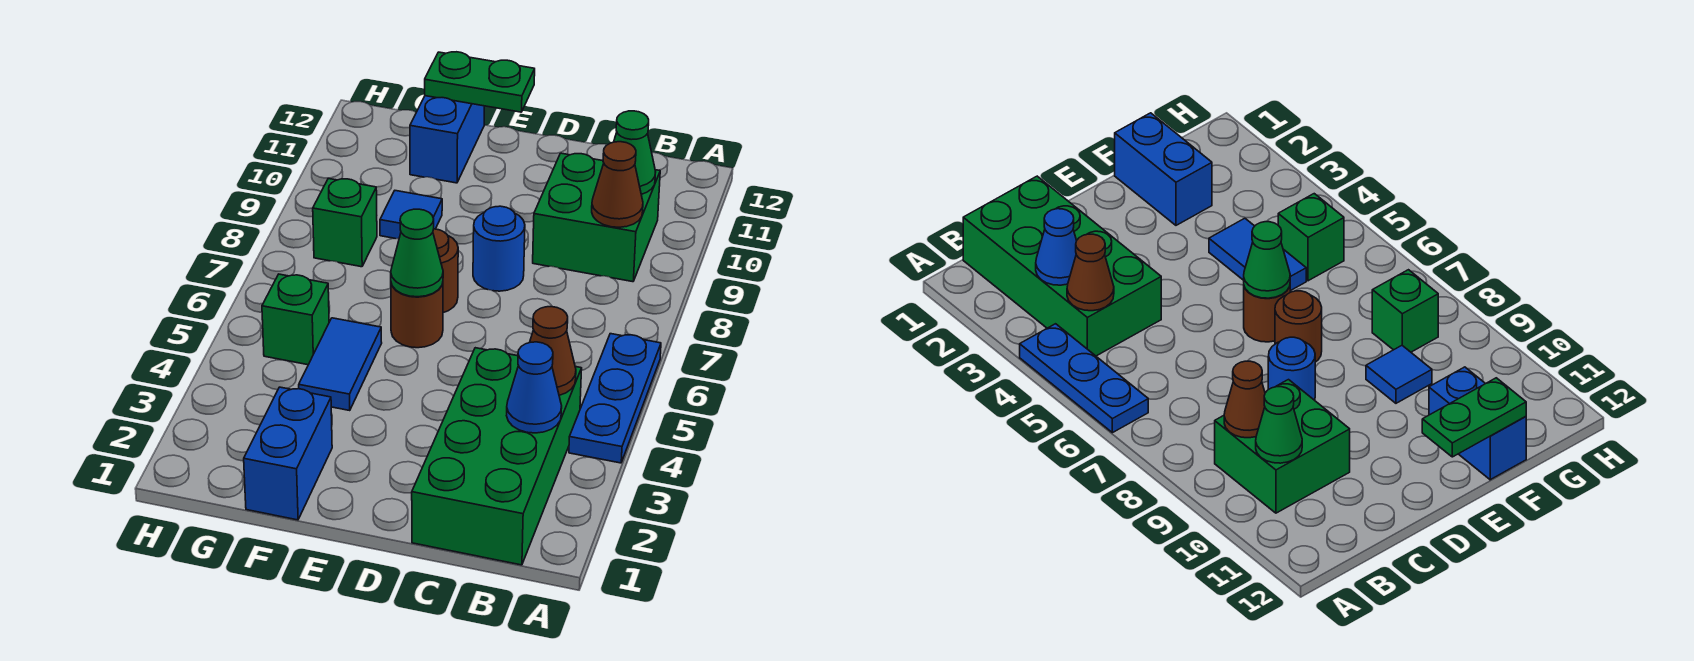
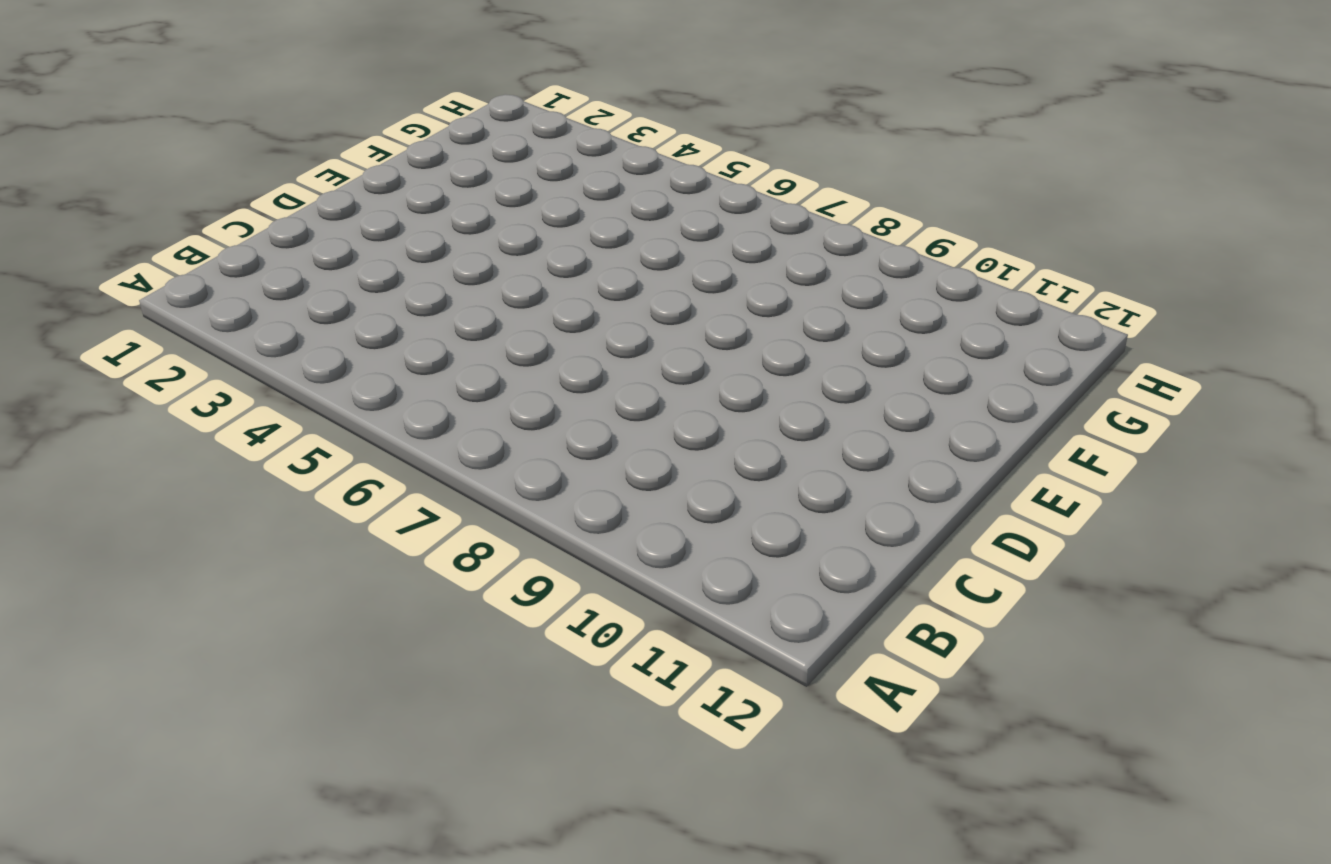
none -> blue 1x3 plate [569,334,661,463]
none -> green 2x4 brick [412,348,582,565]
none -> green 2x2 brick [533,153,660,282]

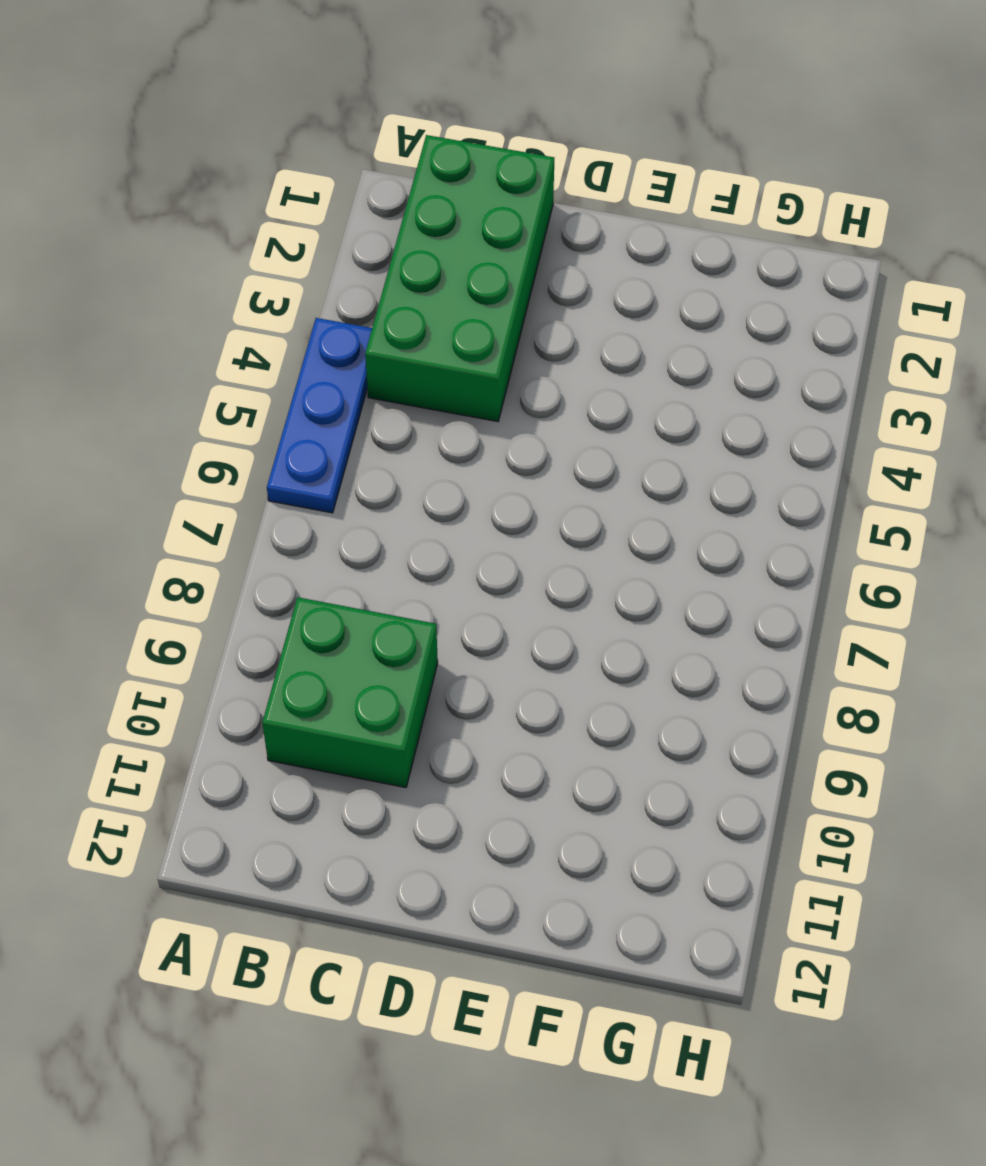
none -> blue 1x1 round brick [473,206,525,291]
none -> brown 1x1 round brick [391,283,443,348]
none -> brown 1x1 round brick [433,229,458,313]

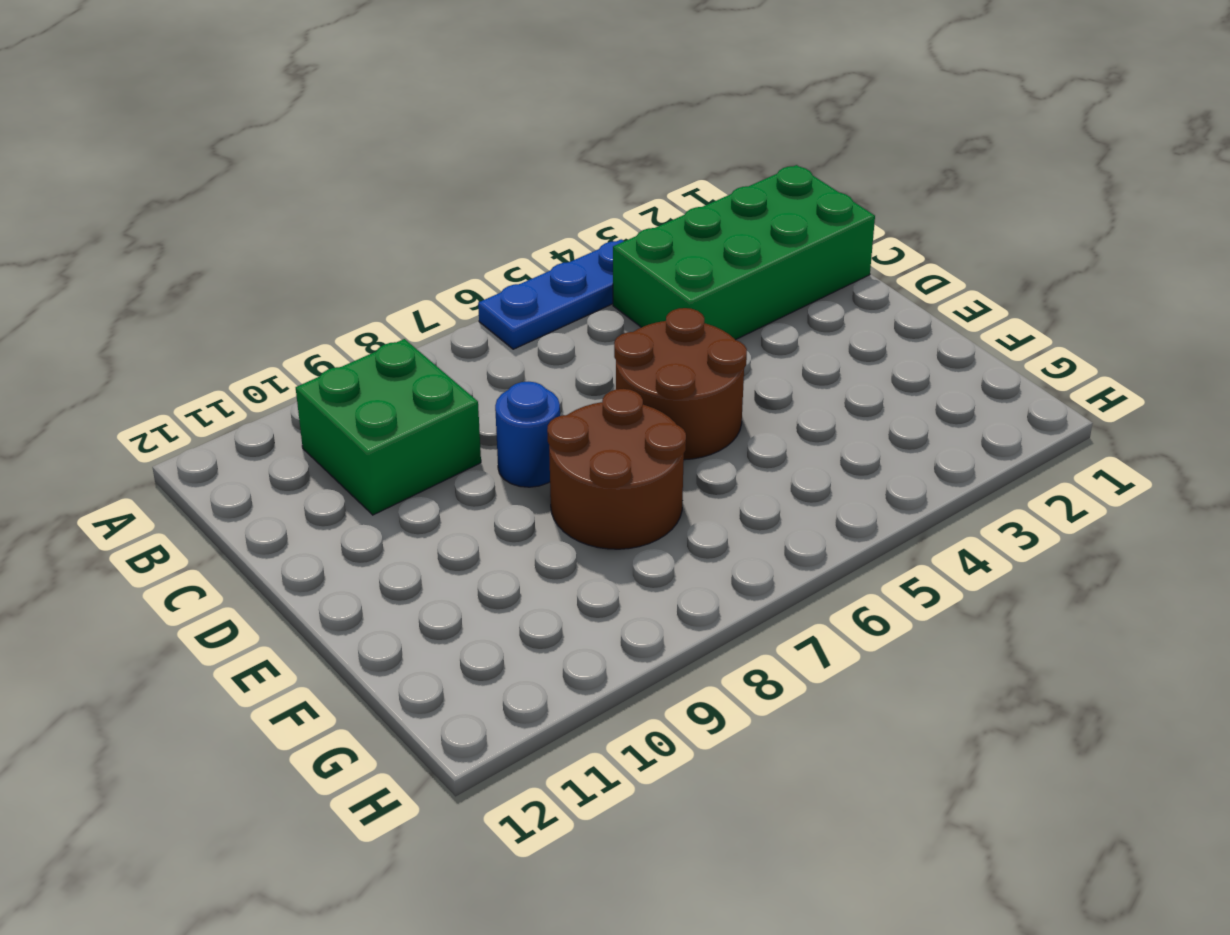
brown 2x2 round brick [614,308,747,460] -> brown 1x1 round brick [391,283,443,348]
brown 2x2 round brick [547,389,686,549] -> brown 1x1 round brick [433,229,458,313]
none -> blue 1x2 brick [244,387,332,520]
none -> blue 1x2 tile [299,318,382,411]
none -> blue 1x1 tile [380,191,442,239]

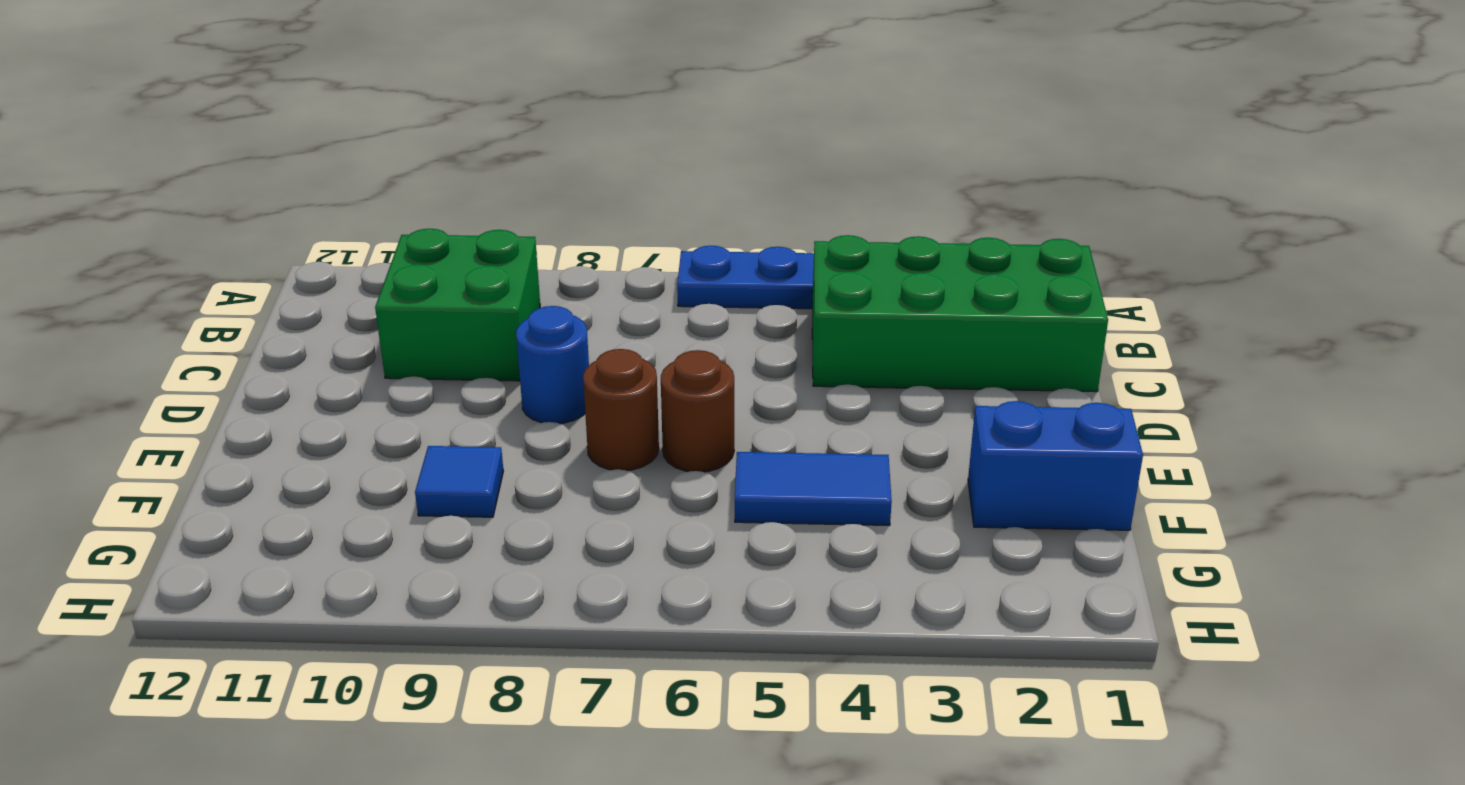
none -> blue 1x2 brick [410,96,484,183]
none -> green 1x1 brick [262,274,329,365]
none -> green 1x1 brick [313,179,377,267]

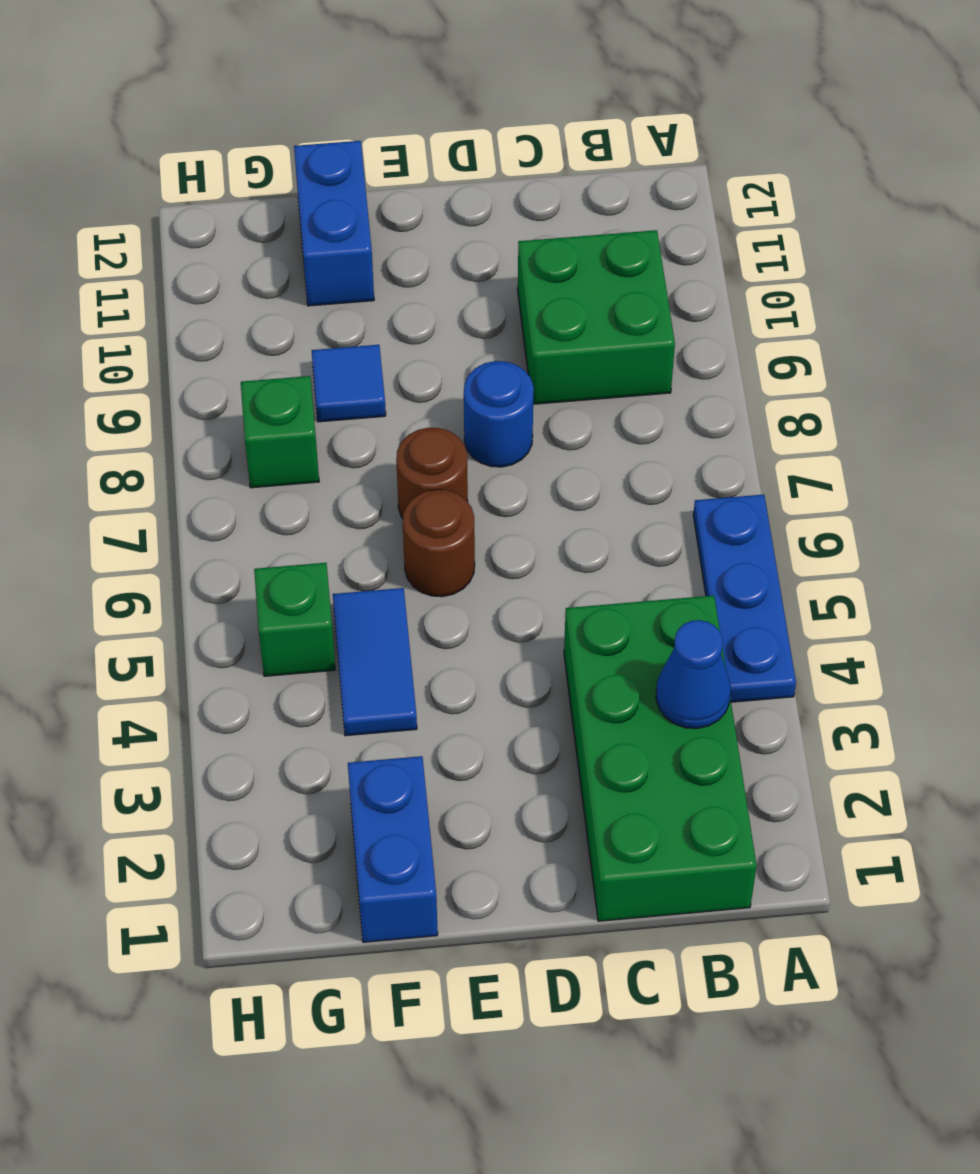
none -> brown 1x1 cone [530,307,576,395]
none -> brown 1x1 cone [592,142,643,227]
none -> green 1x1 cone [614,111,656,194]

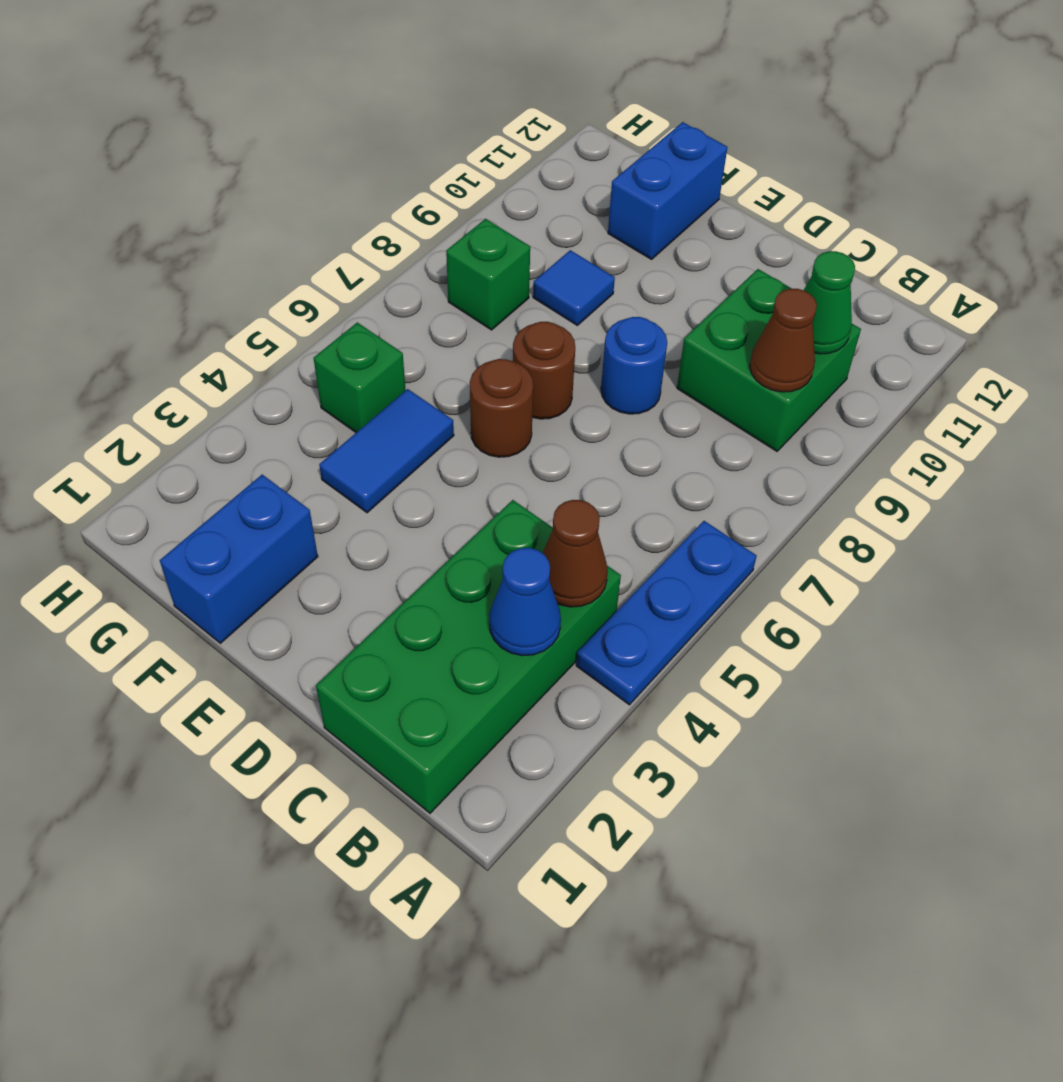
none -> green 1x1 cone [391,209,443,297]
none -> green 1x2 plate [425,52,535,112]

